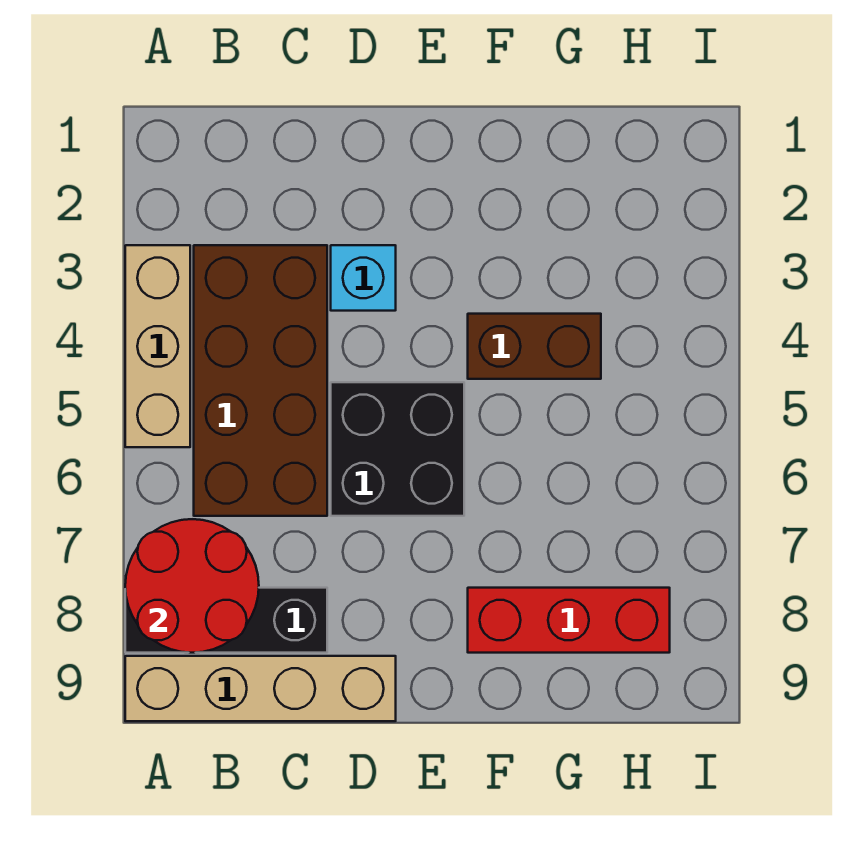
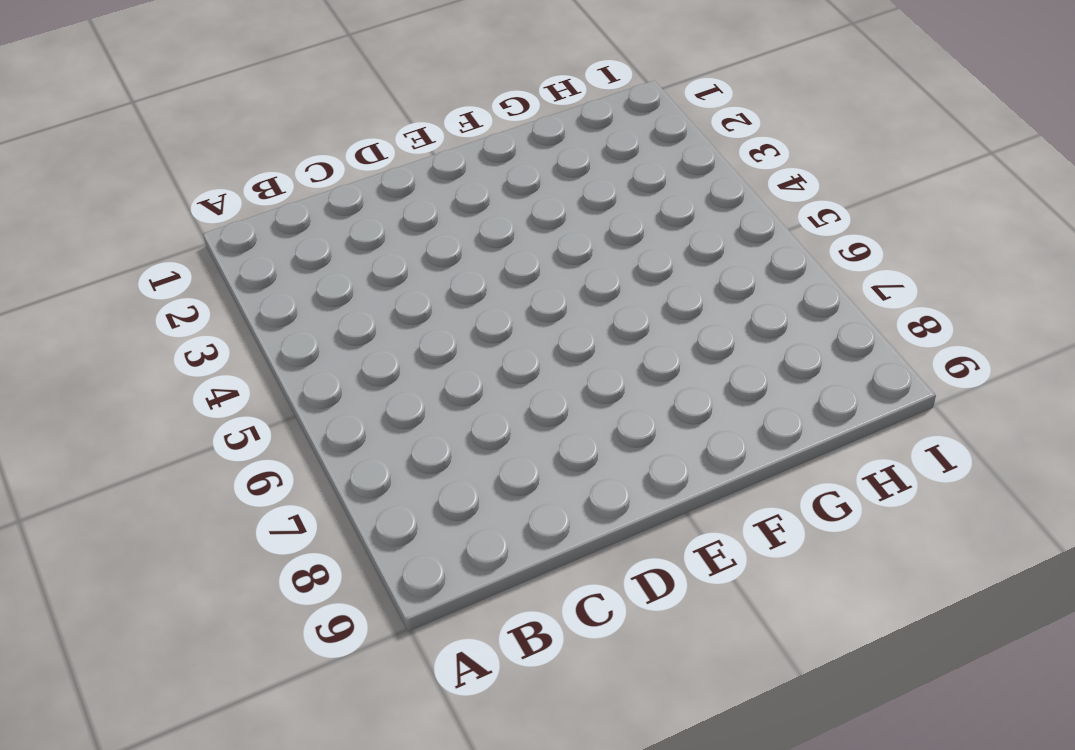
none -> tan 1x3 brick [125,245,190,447]
none -> black 1x3 brick [125,588,327,653]

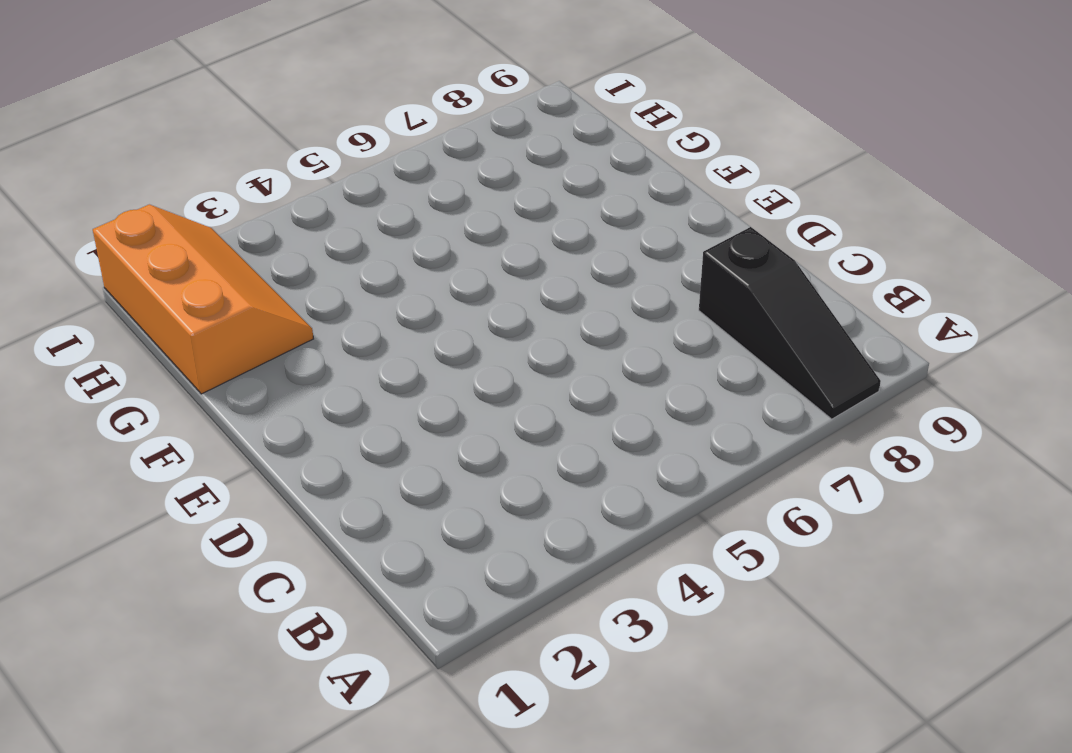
black 1x3 slope [699,227,881,419] -> black 1x3 brick [125,588,327,653]
orange 2x3 slope [93,205,313,394] -> none
none -> tan 1x3 brick [125,245,190,447]
none -> tan 1x4 brick [125,656,396,721]

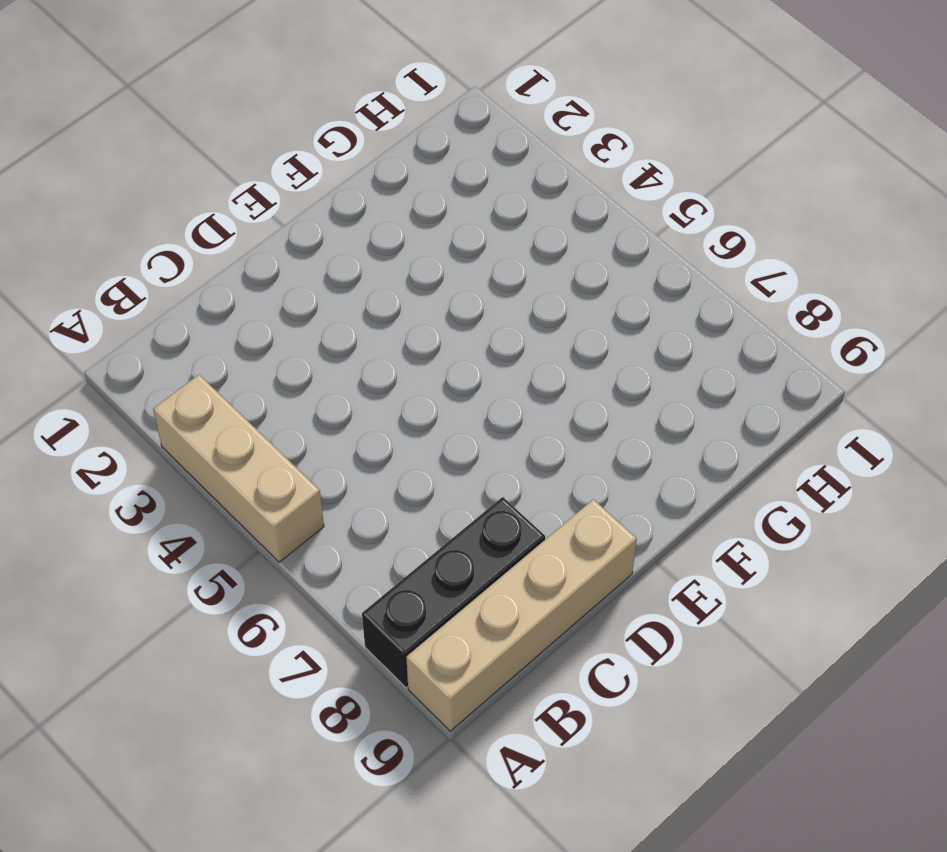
none -> brown 2x4 brick [194,245,327,516]
none -> cyan 1x1 brick [331,245,396,311]

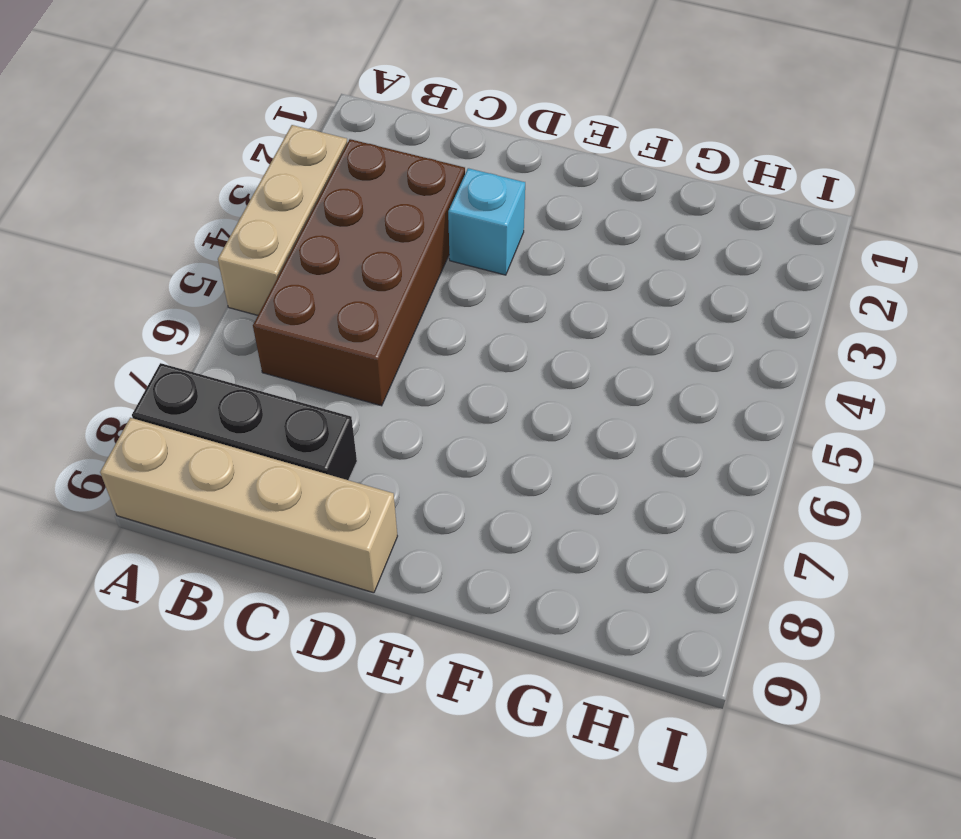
none -> black 2x2 brick [331,382,464,516]
none -> brown 1x2 brick [468,314,601,379]

